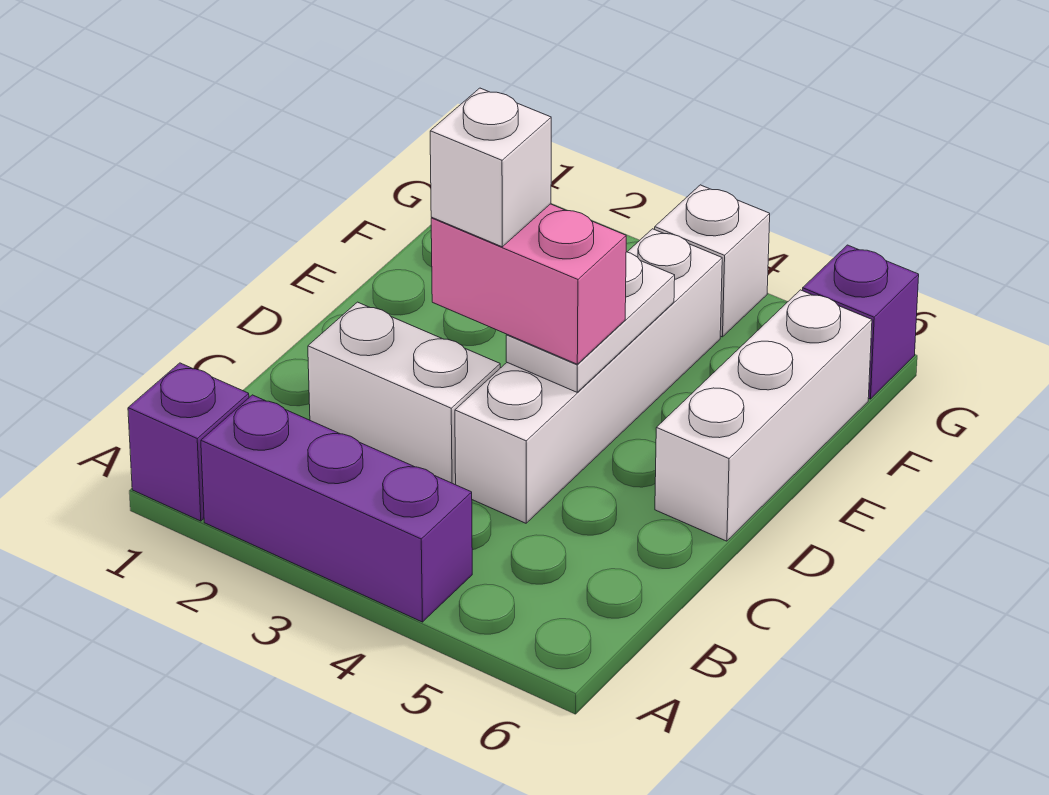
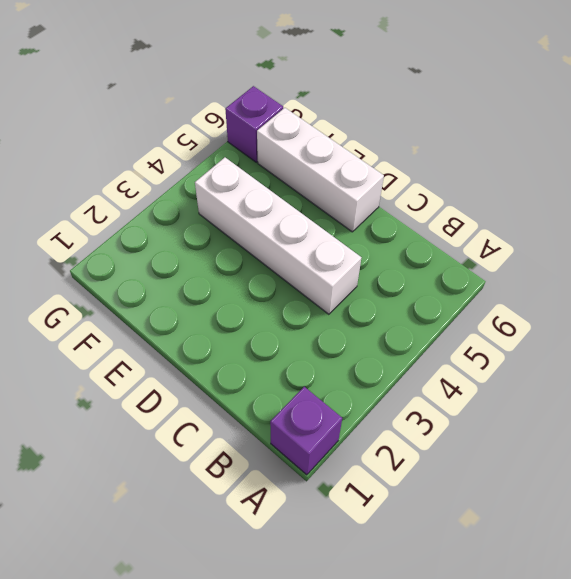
none -> purple 1x3 brick [201,395,472,622]
none -> white 1x2 brick [308,302,500,485]

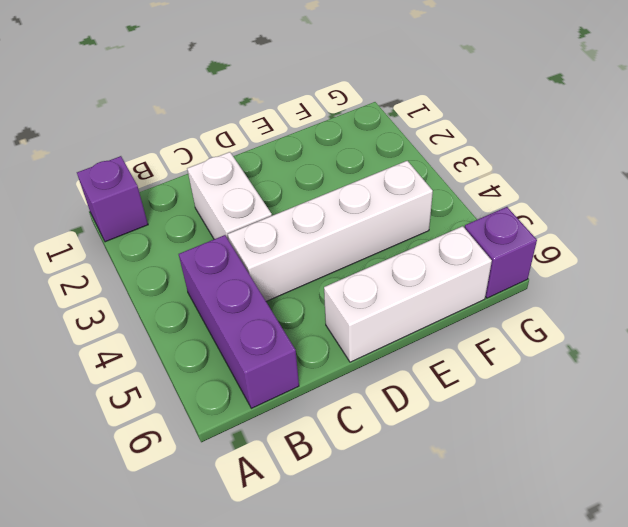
purple 1x3 brick [179,235,299,408] -> purple 1x3 brick moved to [201,395,472,622]
none -> white 1x1 brick [655,185,770,337]
none -> white 1x2 plate [506,252,675,392]

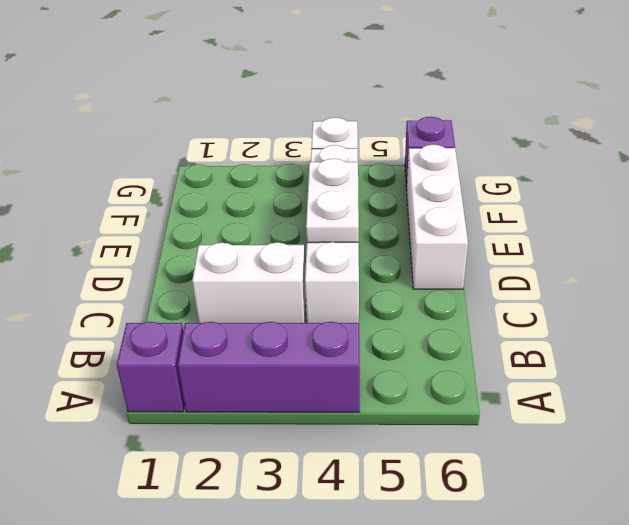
none -> pink 1x2 brick [431,204,626,364]
none -> white 1x1 brick [430,88,551,247]

